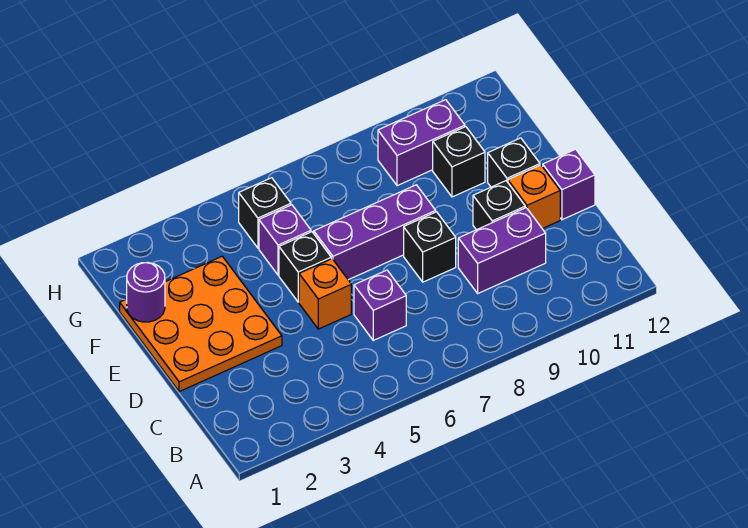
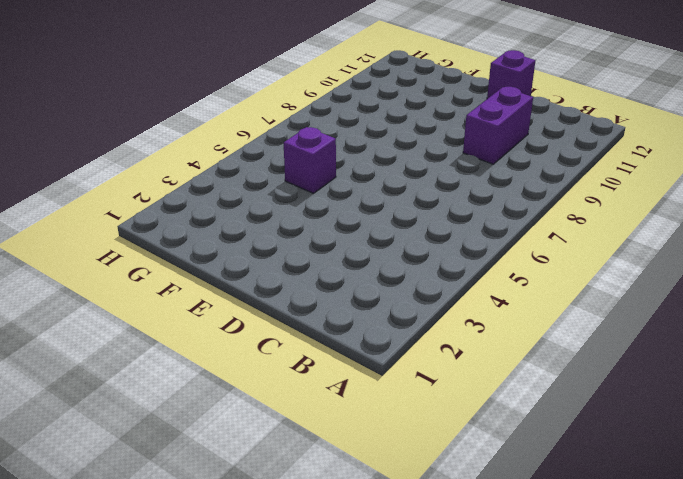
none -> purple 1x1 brick [354,270,406,340]
none -> orange 3x3 plate [120,256,282,392]
none -> orange 1x1 brick [299,259,351,329]

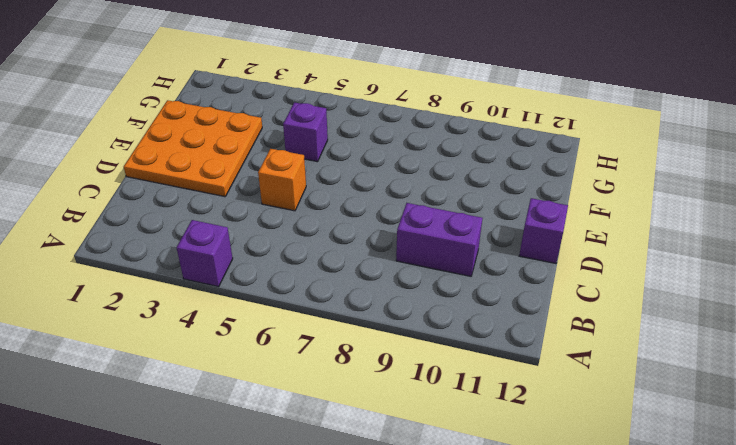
purple 1x1 brick [176,220,233,287] -> purple 1x1 brick moved to [354,270,406,340]
none -> black 1x1 brick [404,212,456,282]
none -> black 1x1 brick [473,181,525,230]
none -> orange 1x1 brick [508,165,560,229]

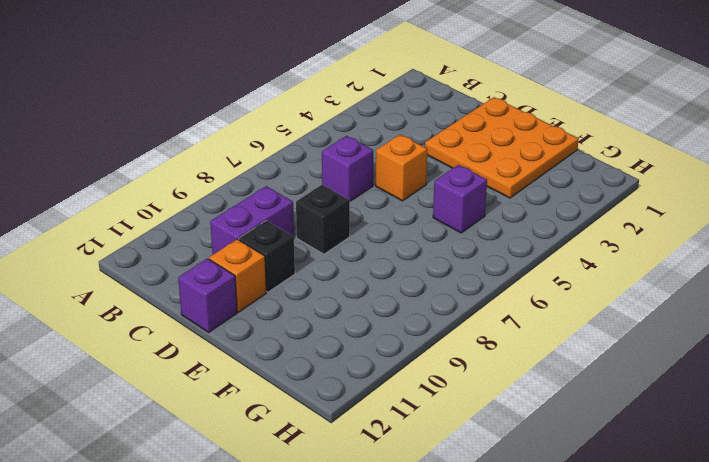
none -> black 1x1 brick [279,232,331,302]
none -> purple 1x3 brick [314,185,436,280]
none -> black 1x1 brick [488,138,540,187]

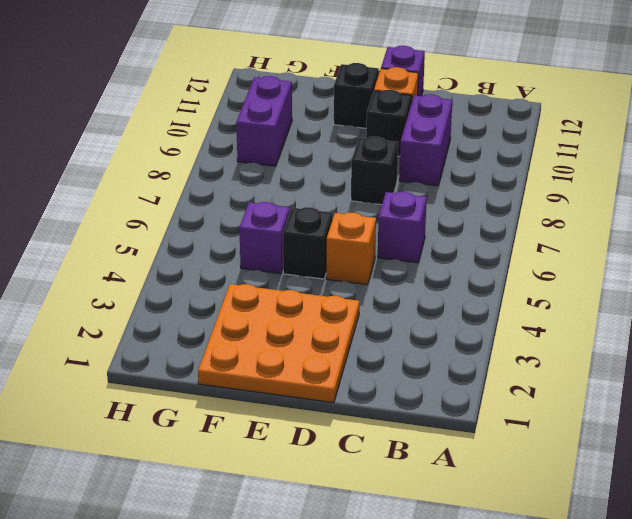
none -> purple 1x3 brick [314,185,436,280]
none -> black 1x1 brick [433,127,485,197]
none -> black 1x1 brick [239,178,291,248]

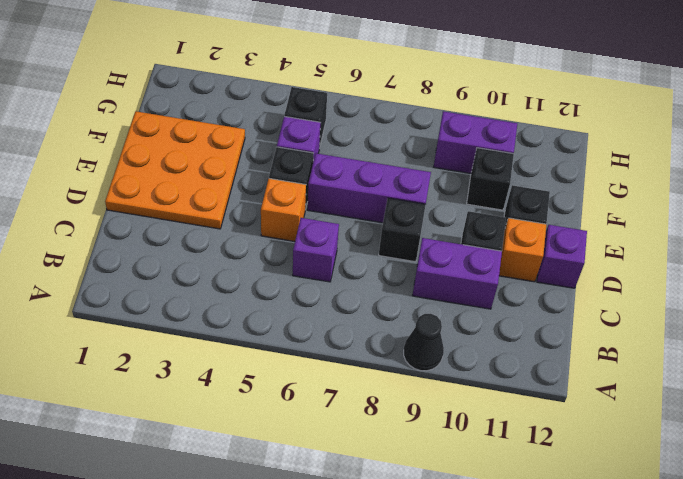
black 1x1 cone [404,314,444,371] -> none
none -> purple 1x1 round brick [127,262,165,322]

